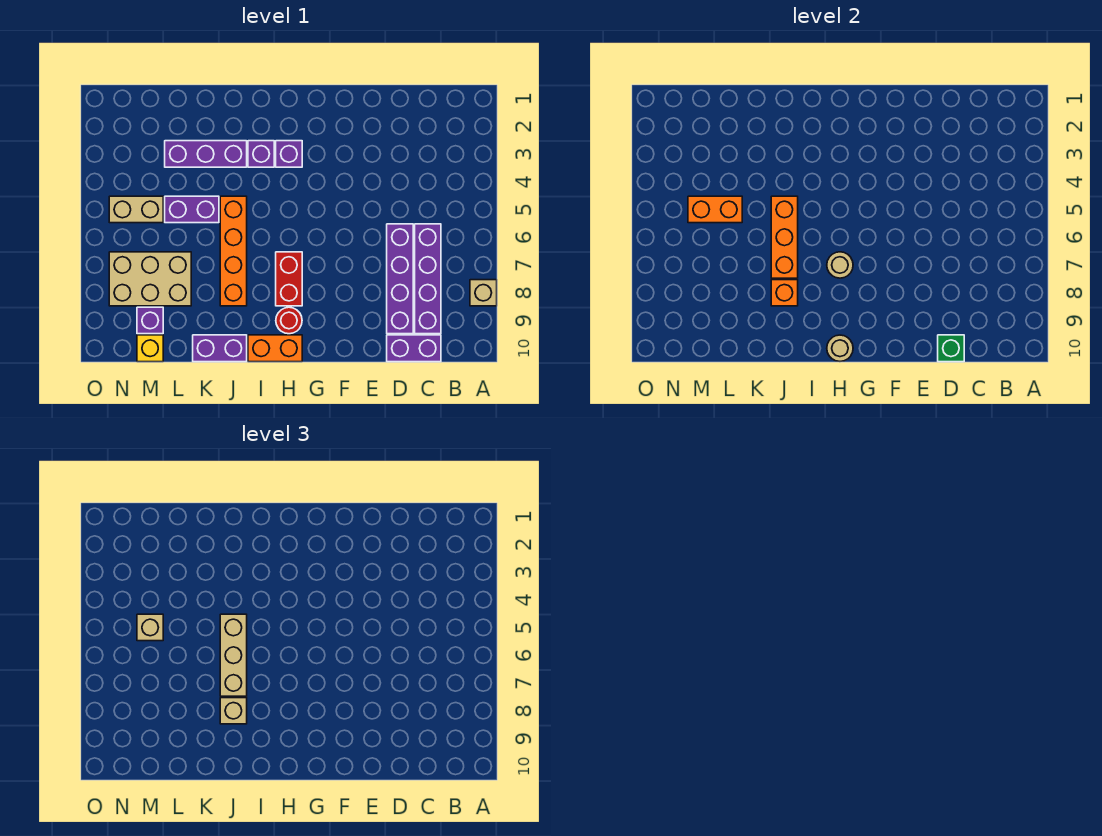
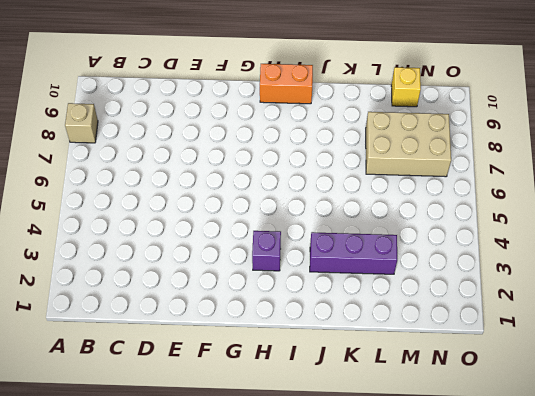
none -> purple 1x4 brick [415,224,441,334]
none -> purple 1x2 brick [387,335,441,362]
none -> purple 1x4 brick [387,224,413,334]

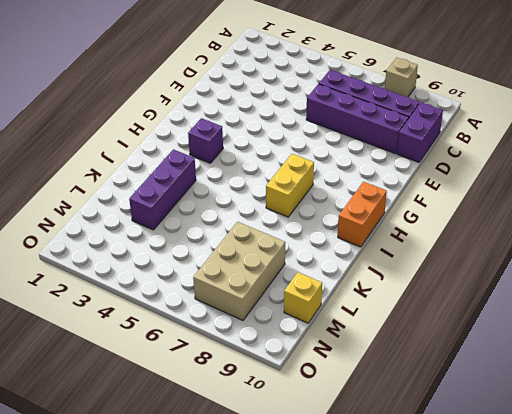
yellow 1x2 brick [266,154,314,217] -> red 1x2 brick [276,252,302,306]
none -> red 1x1 round brick [276,307,302,334]
none -> purple 1x1 brick [248,141,274,167]
none -> orange 1x4 brick [220,196,247,306]

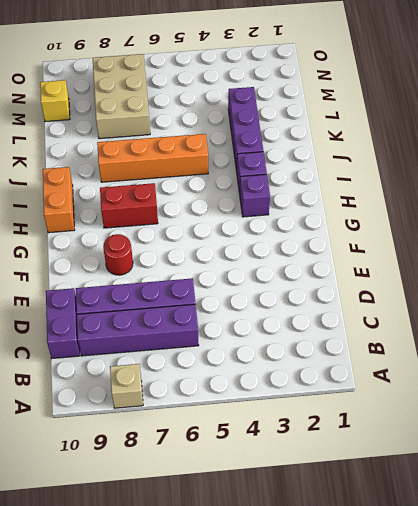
red 1x1 round brick [103,234,133,275] -> red 1x1 round brick moved to [276,307,302,334]
none -> purple 1x2 brick [193,335,247,362]
none -> purple 1x2 brick [165,196,219,223]
none -> tan 1x2 brick [109,196,163,223]

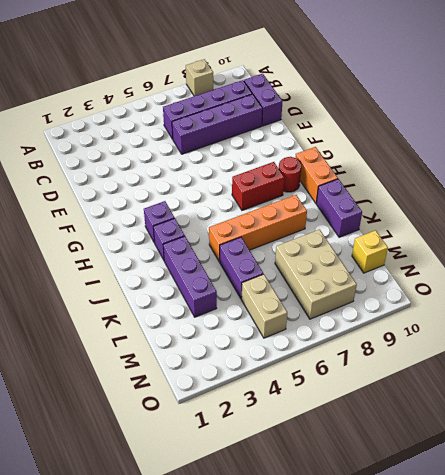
none -> purple 1x1 brick [137,307,163,334]
none -> green 1x1 brick [938,335,964,362]
none -> tan 1x1 round brick [827,252,853,278]

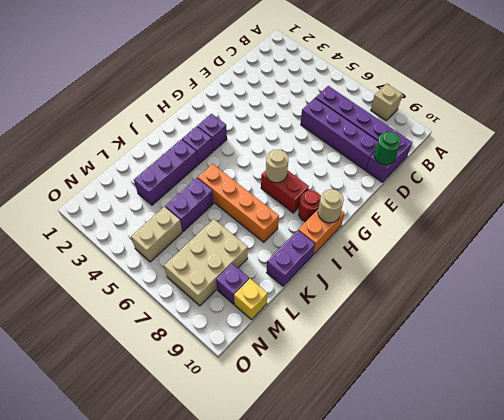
green 1x1 round brick [374,132,401,165] -> green 1x1 brick [938,335,964,362]
none -> orange 1x3 brick [771,196,798,278]
none -> orange 1x1 brick [771,280,798,306]
none -> orange 1x2 brick [688,196,742,223]

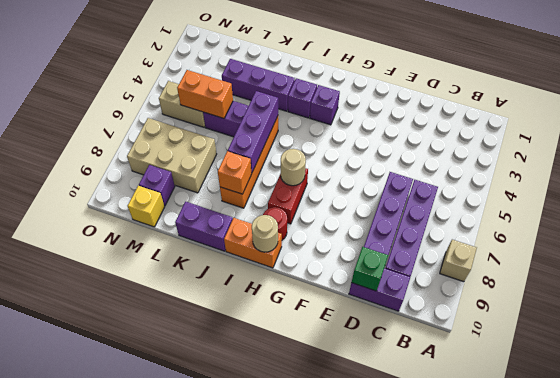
purple 1x3 brick [228,91,278,173] -> orange 1x3 brick [771,196,798,278]
none -> tan 1x3 brick [220,614,247,696]
none -> tan 1x1 brick [220,698,247,724]
none -> tan 1x1 brick [137,614,163,641]

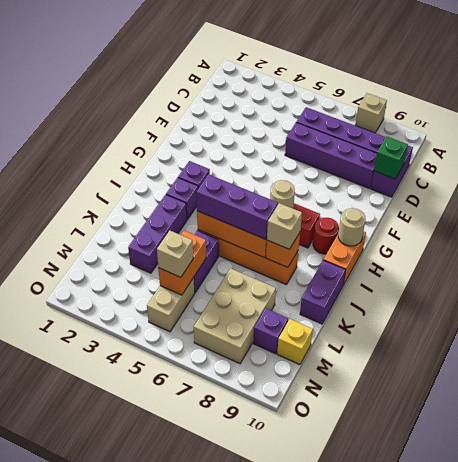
purple 1x3 brick [196,174,278,239] -> tan 1x3 brick [220,614,247,696]

